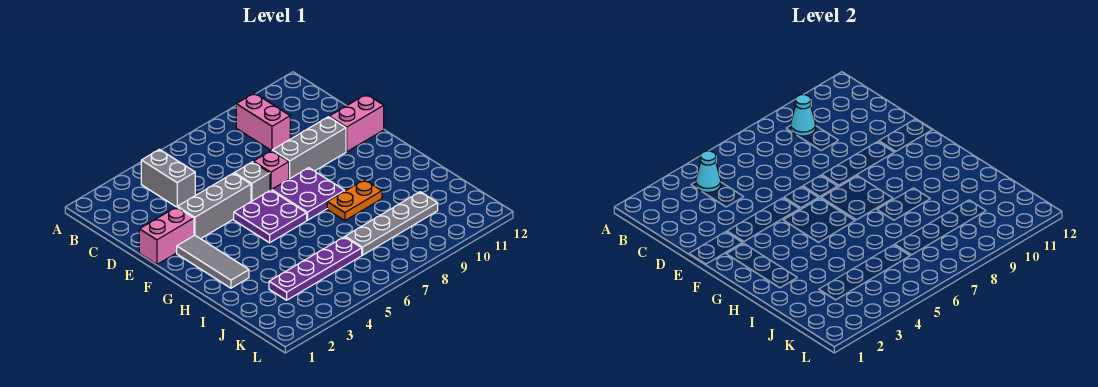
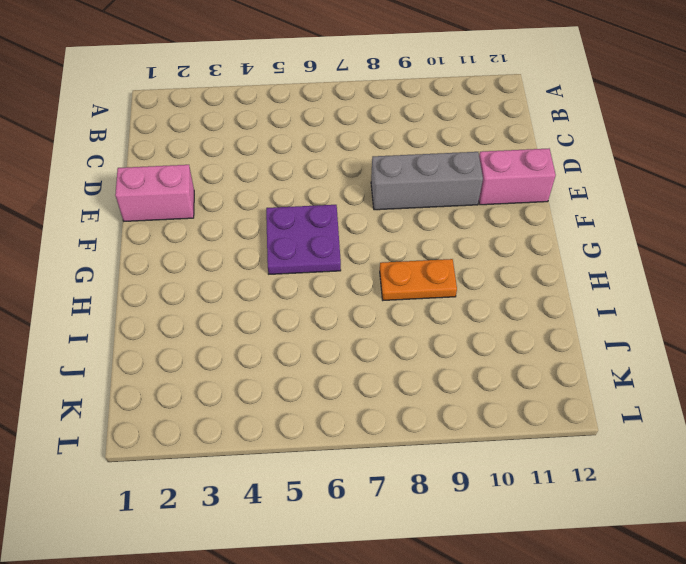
none -> grey 1x2 brick [141,149,195,207]
none -> pink 1x2 brick [236,93,290,151]
none -> grey 1x3 brick [177,173,251,239]

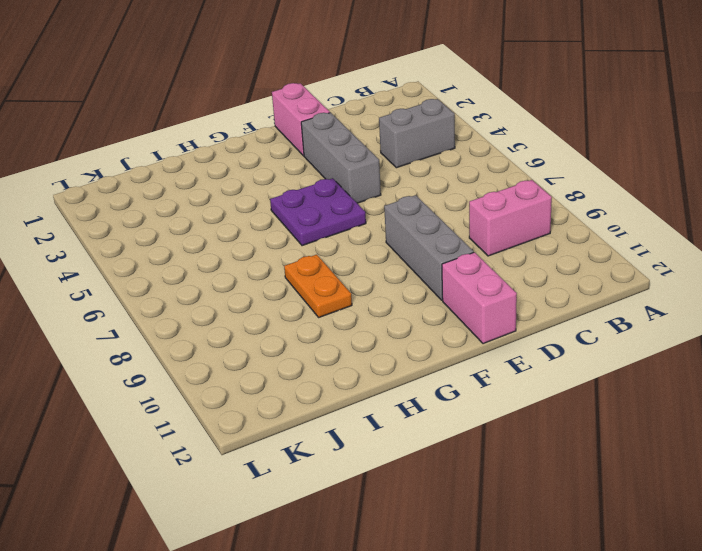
none -> grey 1x1 brick [234,162,270,202]
none -> pink 1x1 brick [253,151,289,190]
none -> grey 1x3 tile [177,235,249,288]

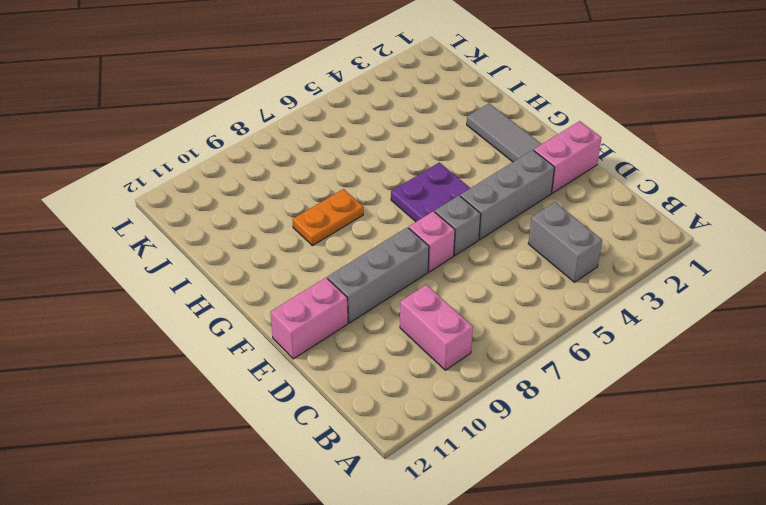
none -> purple 2x2 plate [272,168,344,220]
none -> purple 1x4 plate [269,237,362,300]
none -> grey 1x4 plate [345,192,438,255]

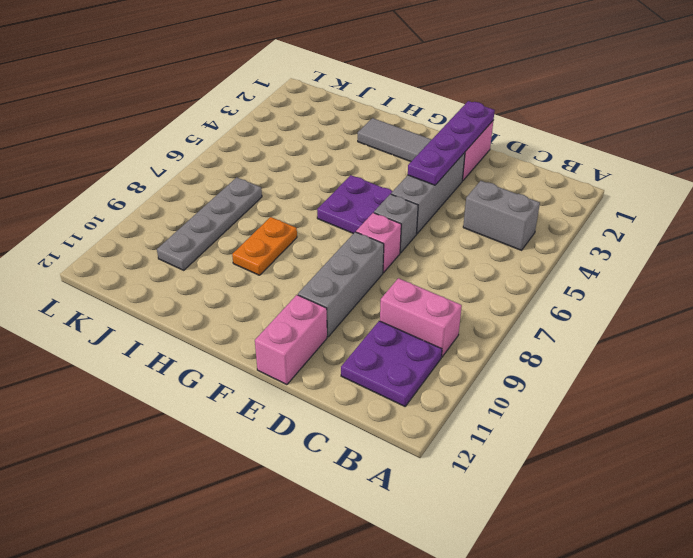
purple 2x2 plate [341,321,442,406] -> purple 2x2 plate moved to [272,168,344,220]
purple 1x4 plate [408,101,495,185] -> purple 1x4 plate moved to [269,237,362,300]
none -> cyan 1x1 cone [696,151,721,192]
none -> cyan 1x1 cone [791,95,816,136]

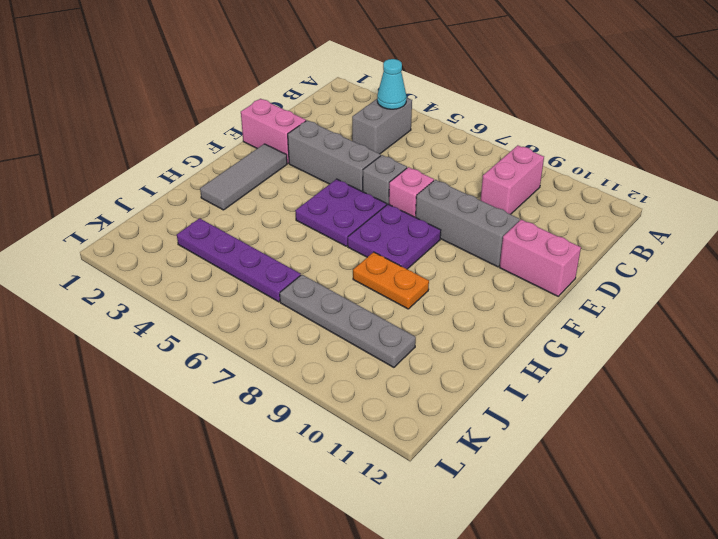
none -> cyan 1x1 cone [791,95,816,136]

